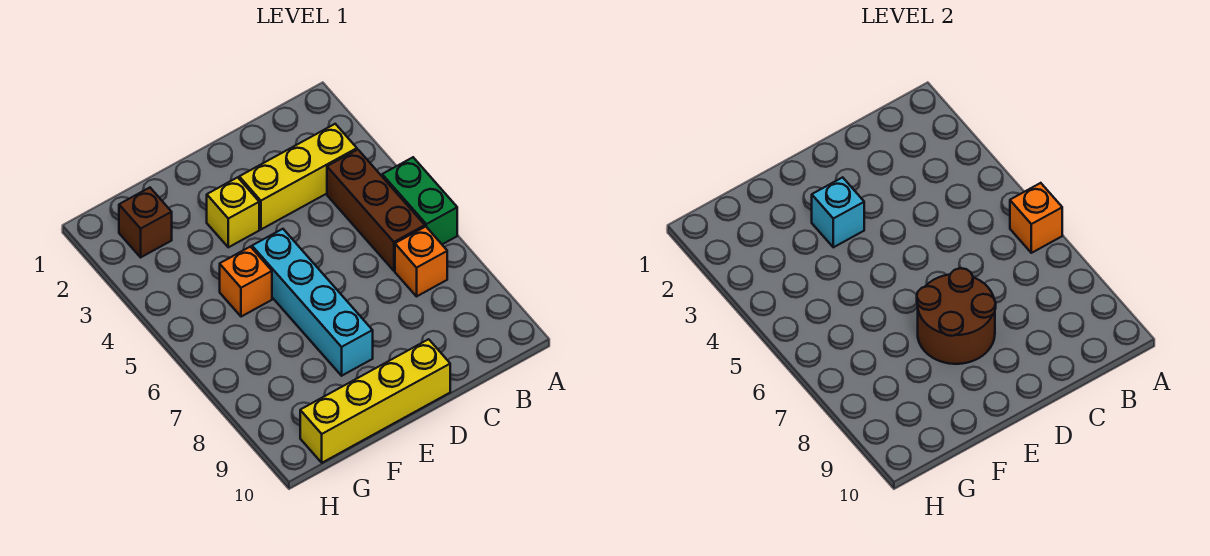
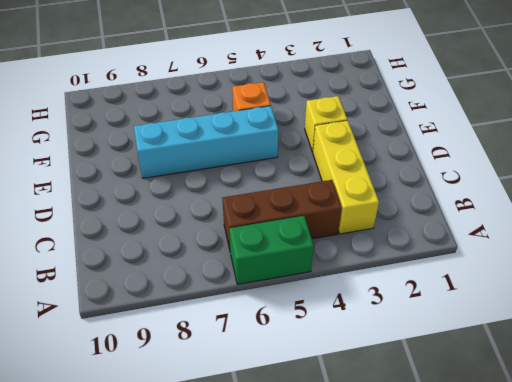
none -> orange 1x1 brick [395,227,447,296]
none -> yellow 1x4 brick [300,339,450,463]
none -> brown 1x1 brick [119,188,172,257]

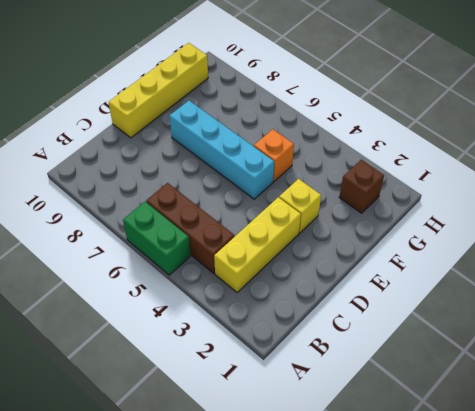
none -> orange 1x1 brick [395,227,447,296]
none -> orange 1x1 brick [1010,183,1062,253]
none -> brown 2x2 round brick [917,268,996,364]

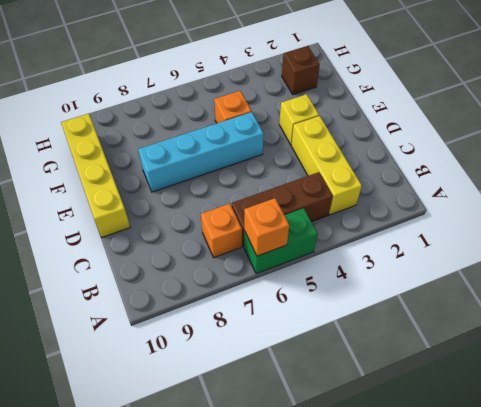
none -> brown 2x2 round brick [917,268,996,364]
none -> cyan 1x1 brick [812,177,864,247]

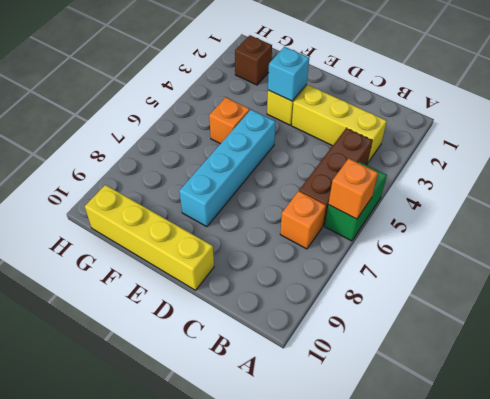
none -> brown 2x2 round brick [917,268,996,364]

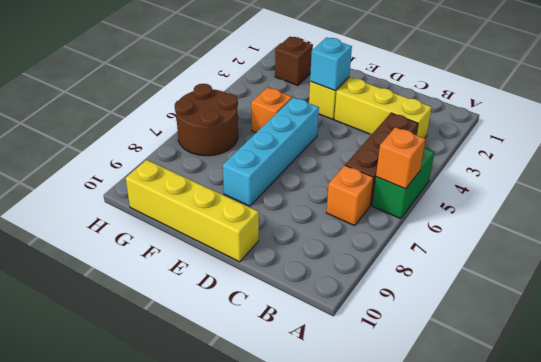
brown 2x2 round brick [175,84,238,156] -> brown 2x2 round brick moved to [917,268,996,364]

